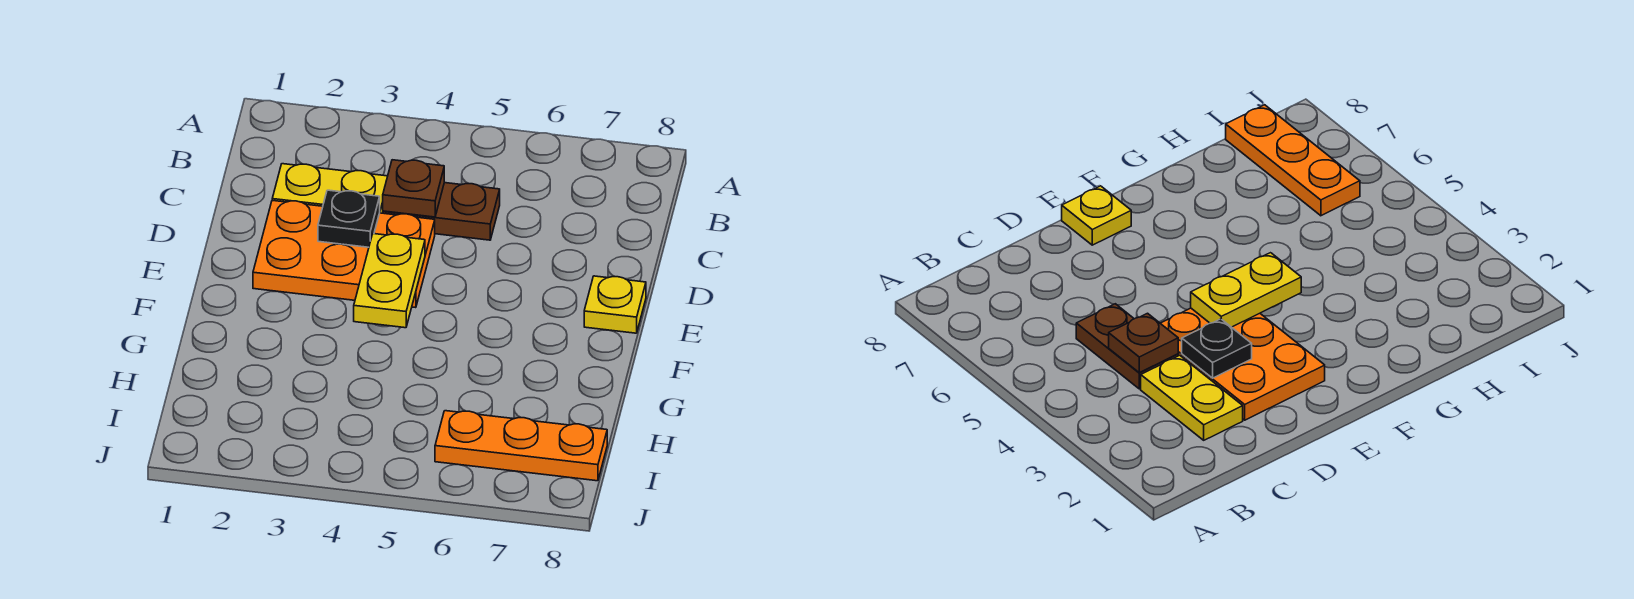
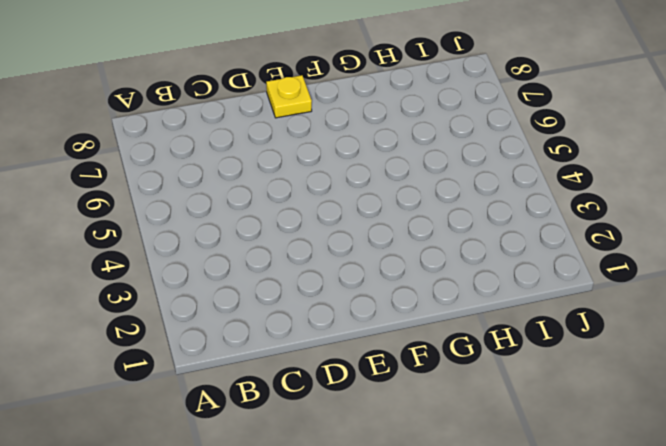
none -> yellow 1x2 plate [272,164,388,213]
none -> brown 1x2 plate [383,183,500,240]

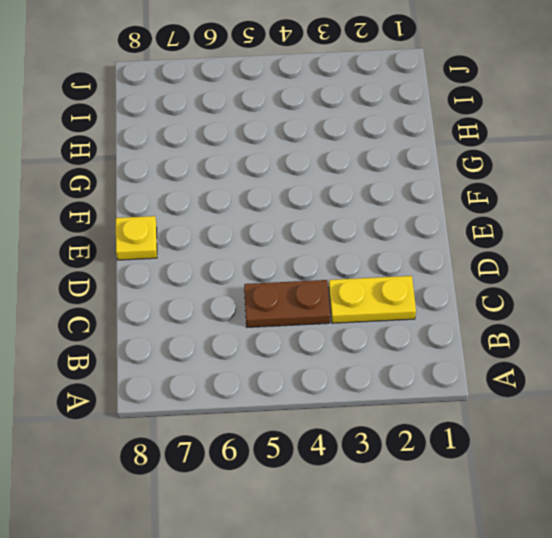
none -> orange 2x3 plate [253,200,435,308]
none -> orange 1x3 plate [435,411,607,481]

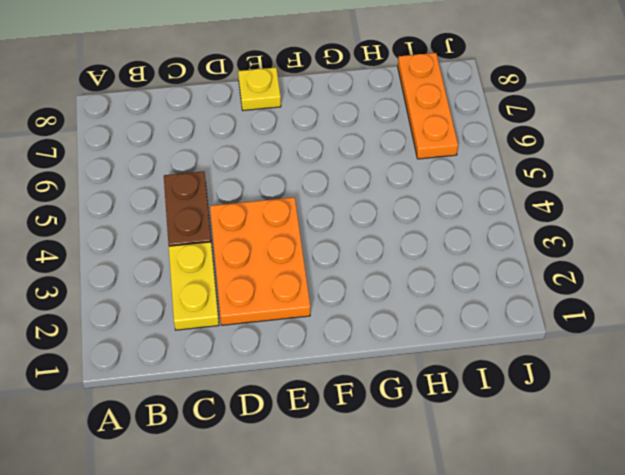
none -> brown 1x1 plate [383,160,444,217]
none -> black 1x1 plate [318,190,380,247]

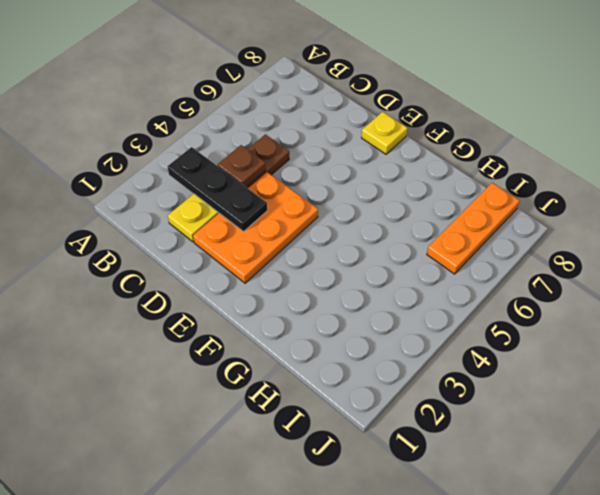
black 1x3 plate [167,147,267,232] -> black 1x1 plate [318,190,380,247]
none -> yellow 1x2 plate [354,234,425,328]

